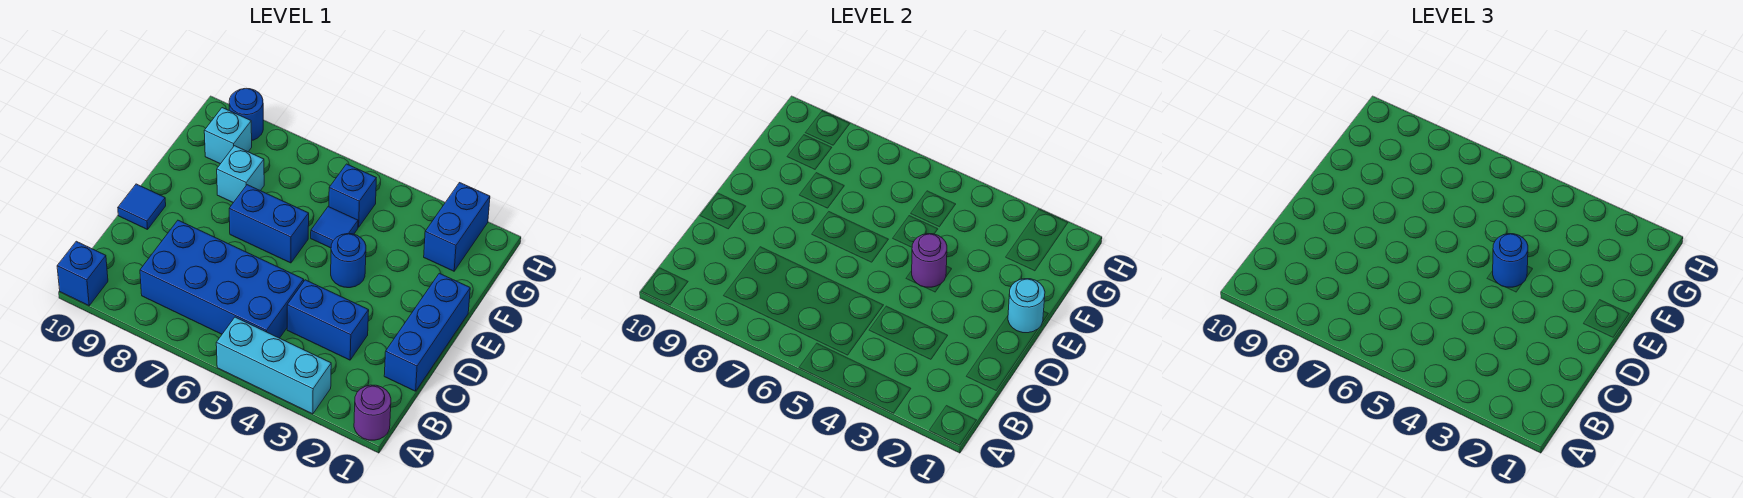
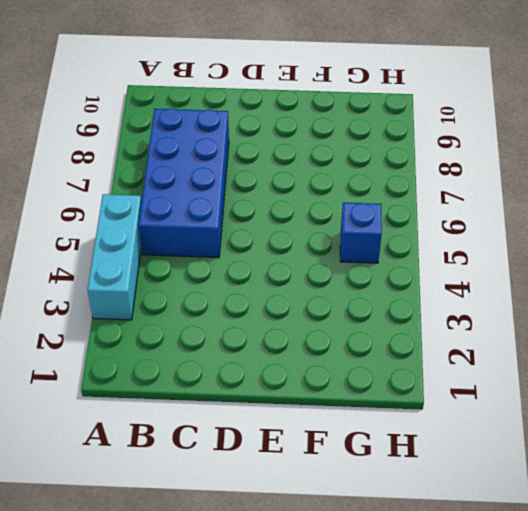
none -> purple 1x1 round brick [354,385,391,440]
none -> blue 1x1 brick [57,241,108,306]
none -> blue 1x3 brick [384,273,470,391]

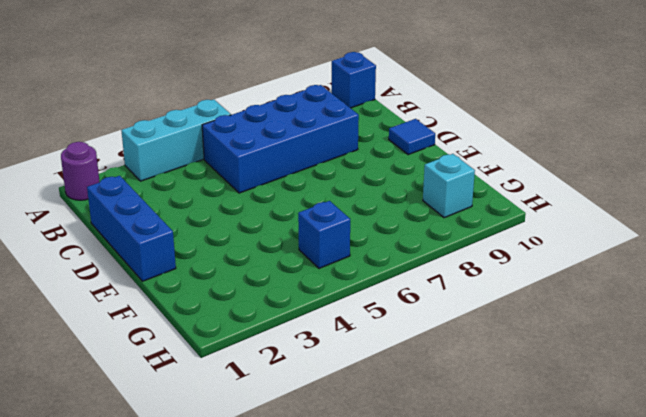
none -> blue 1x2 brick [287,280,369,360]
none -> blue 1x1 round brick [331,234,366,288]
none -> blue 1x2 brick [229,185,309,263]

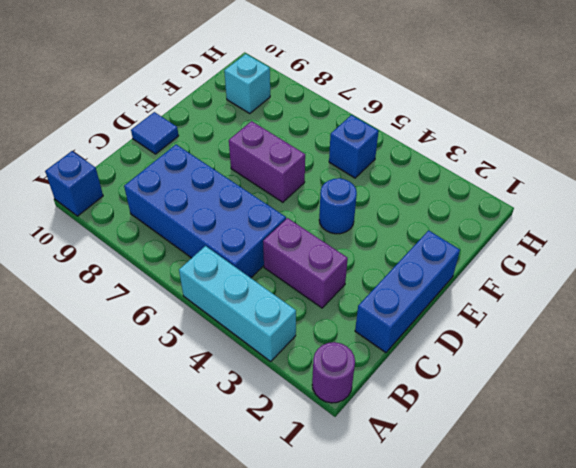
purple 1x2 brick [263,218,348,308] -> blue 1x2 brick [287,280,369,360]
purple 1x2 brick [229,121,305,202] -> blue 1x2 brick [229,185,309,263]
none -> blue 1x1 tile [311,207,358,248]
none -> cyan 1x1 brick [217,146,264,203]
none -> blue 1x2 brick [424,183,490,271]

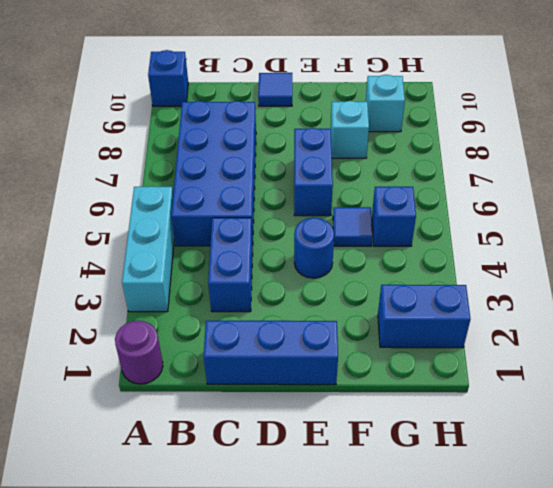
none -> blue 1x1 round brick [229,88,263,140]
none -> cyan 1x1 round brick [1008,279,1045,333]
none -> purple 1x1 round brick [912,234,947,287]

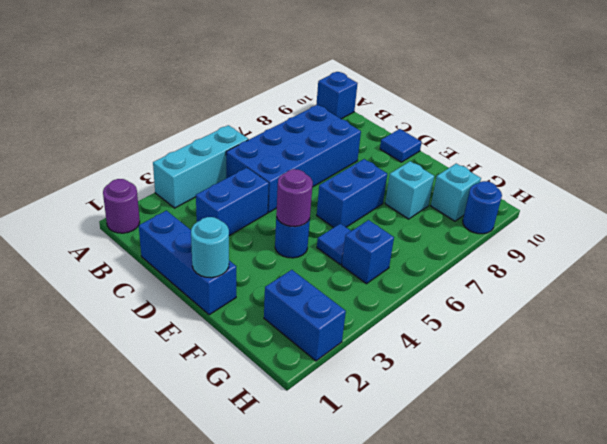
none -> blue 1x1 round brick [1493,234,1528,287]

